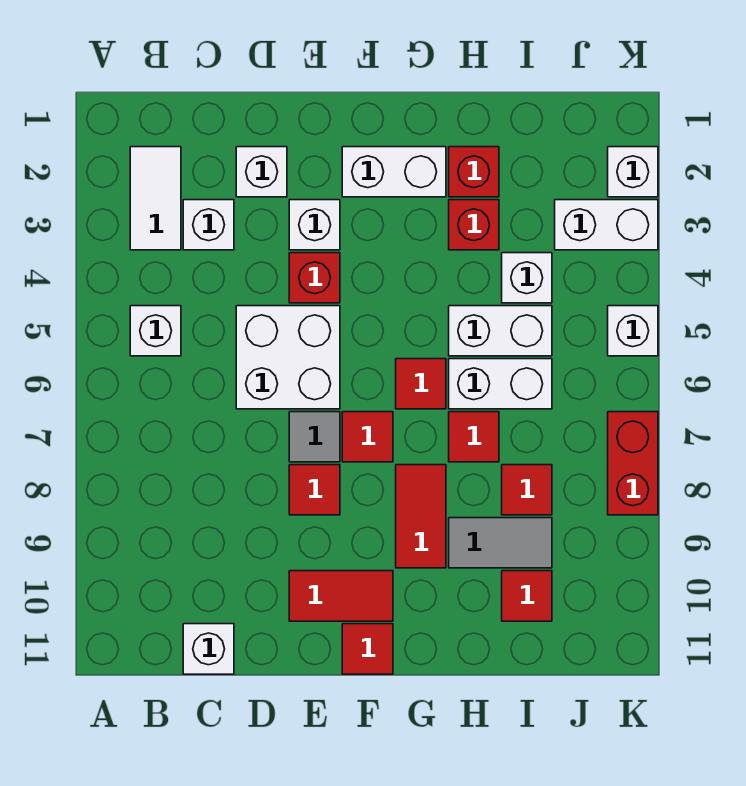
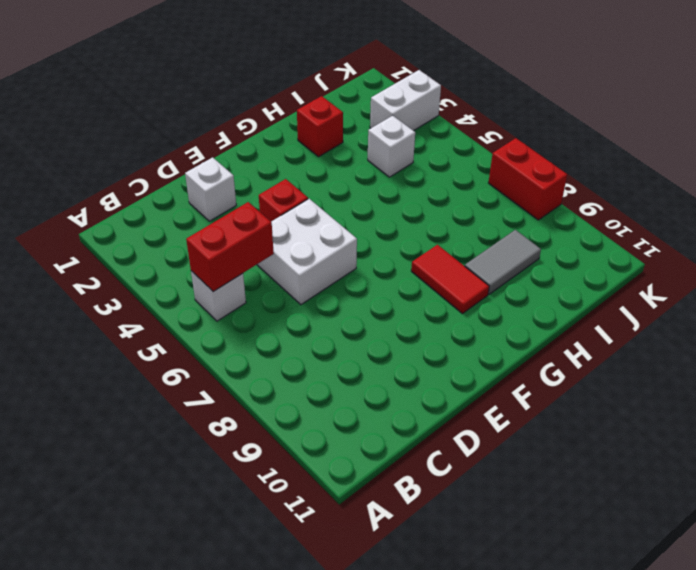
red 1x2 brick [186,202,274,292] -> none
none -> white 1x2 tile [130,147,181,250]
none -> white 1x1 brick [183,200,234,250]
none -> white 1x1 brick [183,624,234,674]

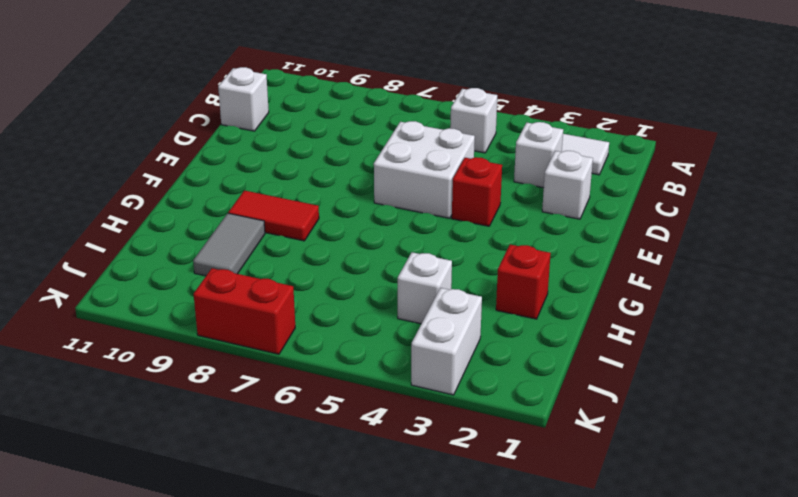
none -> white 1x1 brick [289,200,340,250]
none -> grey 1x1 tile [289,412,340,462]
none -> red 1x1 tile [289,465,340,515]

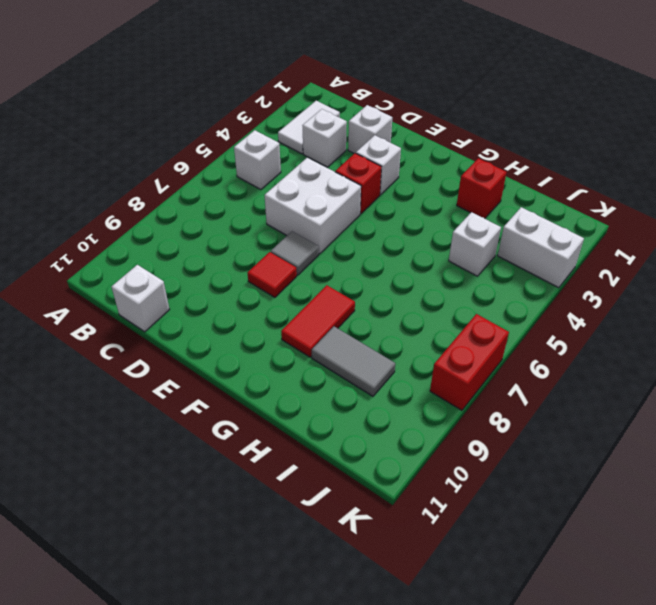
none -> red 1x2 tile [289,571,393,621]
none -> white 1x2 brick [342,147,446,197]
none -> red 1x1 tile [342,412,393,462]

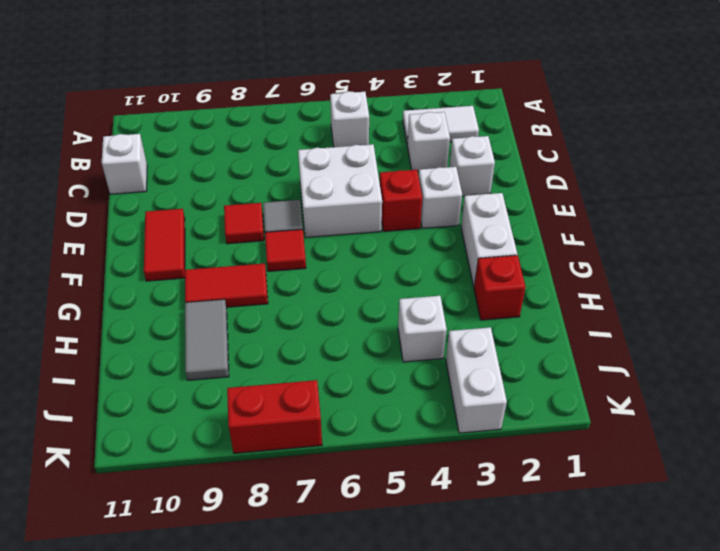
none -> red 1x1 tile [342,624,393,674]
none -> red 1x1 tile [396,359,446,409]
none -> red 1x1 brick [449,200,499,250]

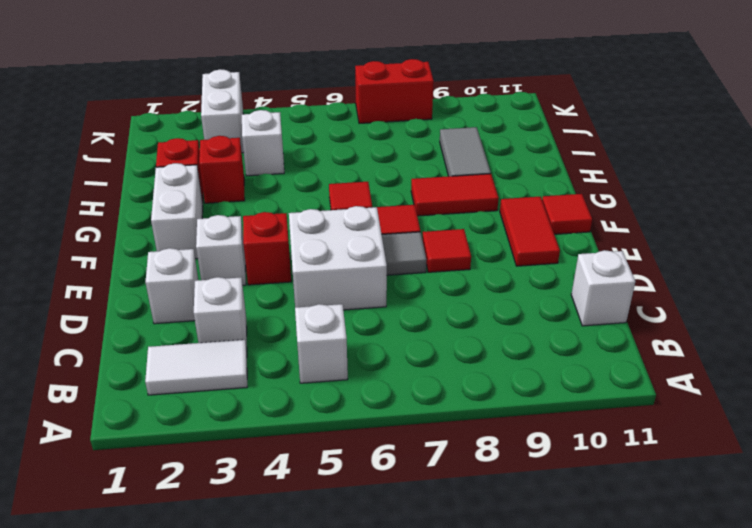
none -> white 1x2 brick [449,306,552,356]
none -> white 1x2 brick [449,359,552,409]
none -> red 1x1 tile [449,412,499,462]

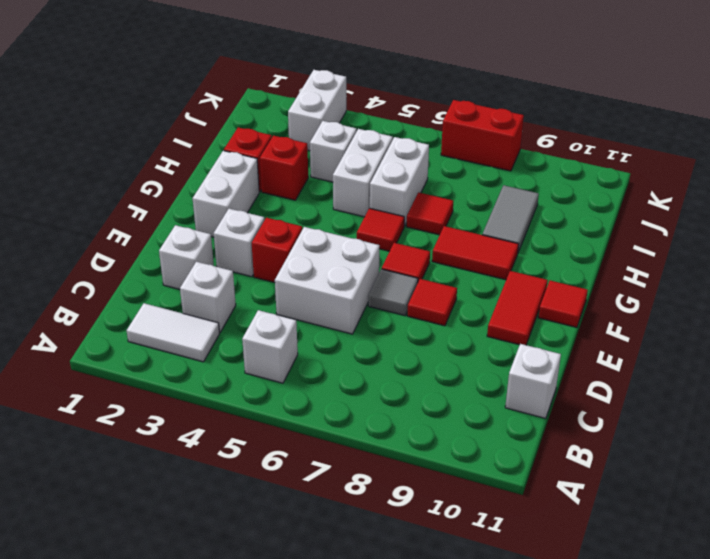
none -> red 1x1 tile [502,465,552,515]
none -> red 1x1 tile [502,571,552,621]
none -> white 1x1 brick [608,147,658,197]

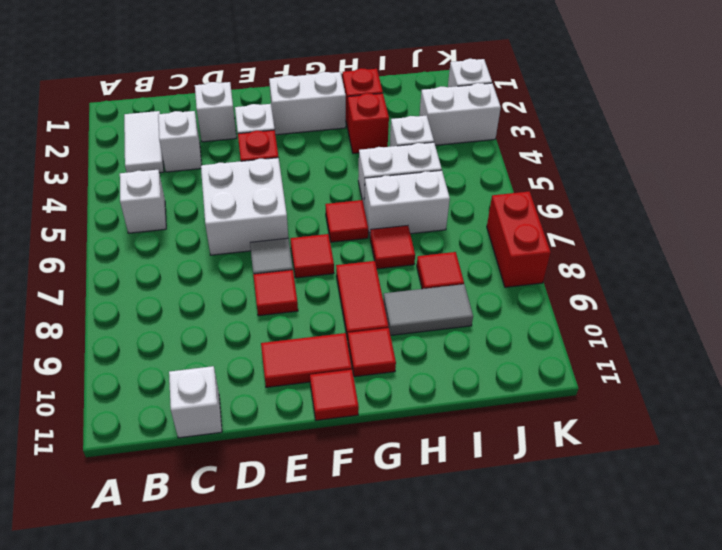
red 1x1 tile [348,328,396,377] -> red 1x1 tile moved to [502,571,552,621]
none -> white 1x1 brick [608,306,658,356]

